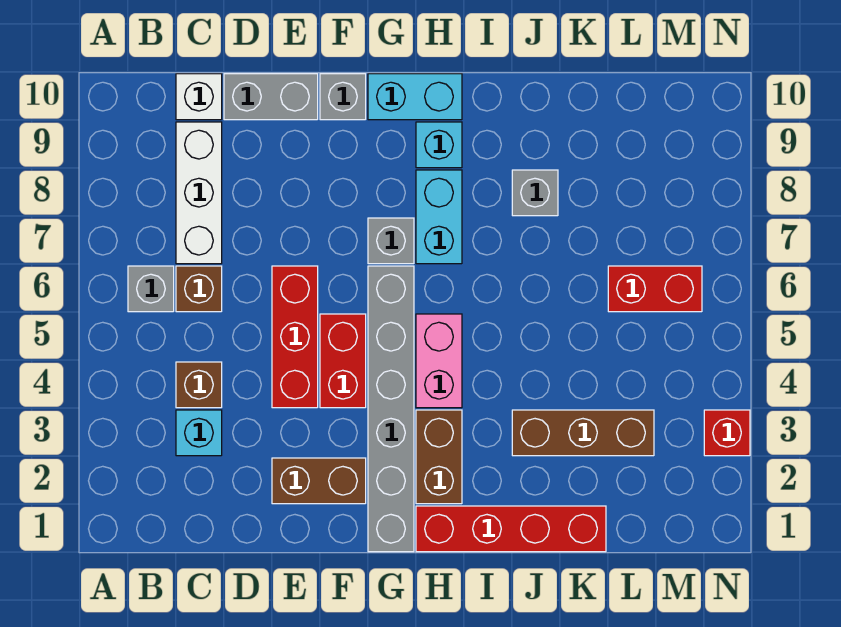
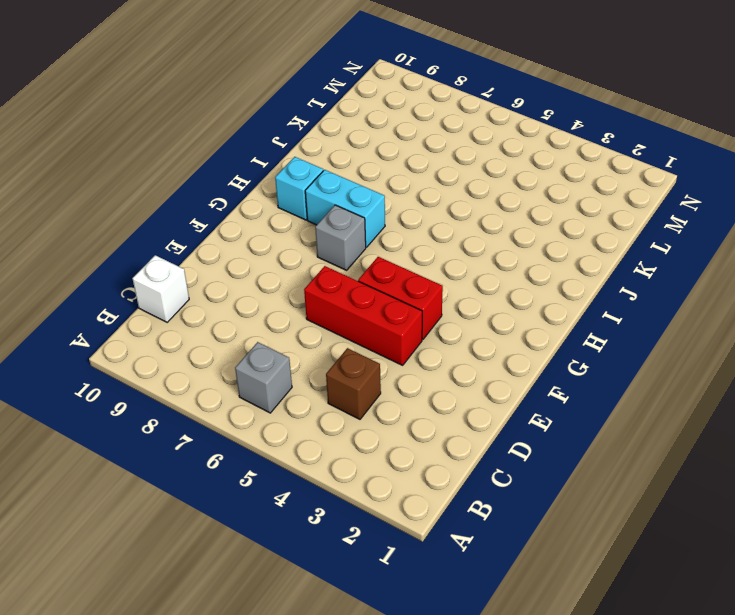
none -> cyan 1x1 brick [176,410,222,456]
none -> brown 1x1 brick [176,266,222,312]
none -> white 1x3 brick [176,122,222,264]

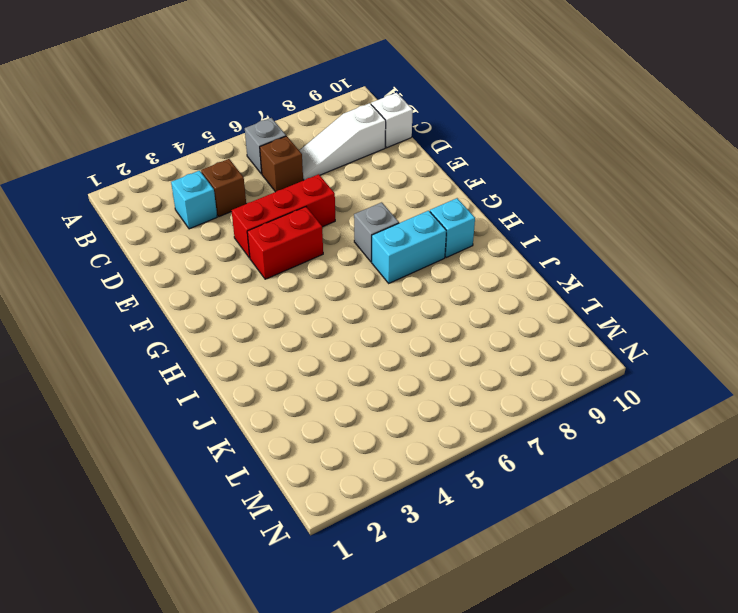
white 1x3 slope [299,103,386,180] -> white 1x3 brick [176,122,222,264]
none -> grey 1x2 brick [224,74,318,120]
none -> brown 1x2 brick [272,458,366,504]
none -> grey 1x1 brick [320,74,366,120]

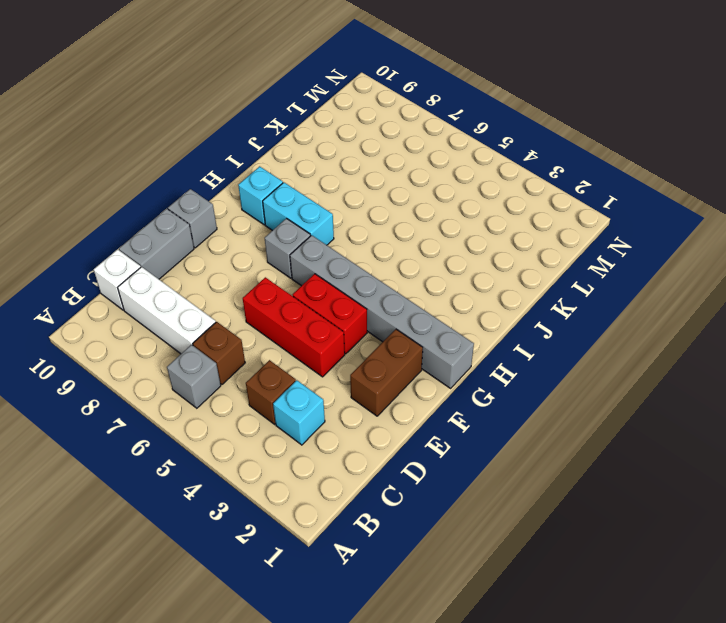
none -> cyan 1x2 brick [368,74,462,120]
none -> red 1x4 brick [416,506,606,552]
none -> brown 1x2 brick [416,410,462,504]

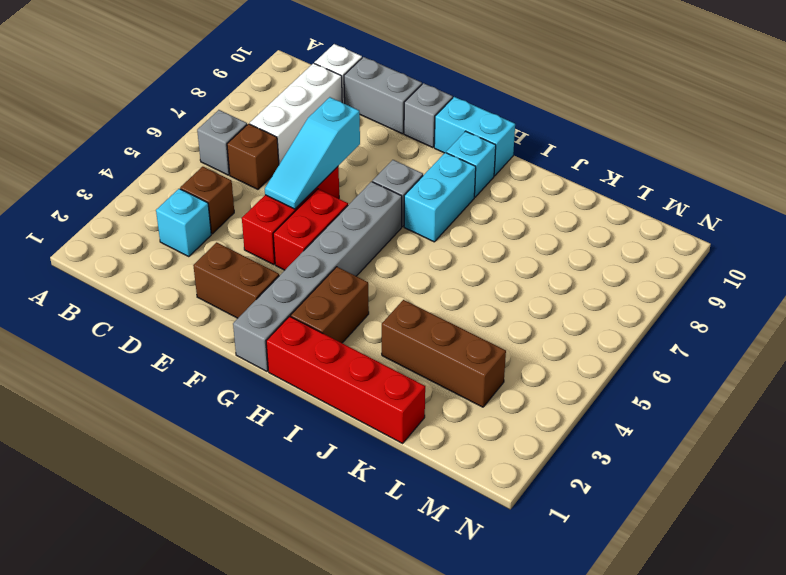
cyan 1x3 slope [265,97,360,209] -> none
none -> pink 1x2 brick [416,314,462,408]
none -> grey 1x1 brick [512,170,558,216]
none -> red 1x2 brick [608,266,702,312]

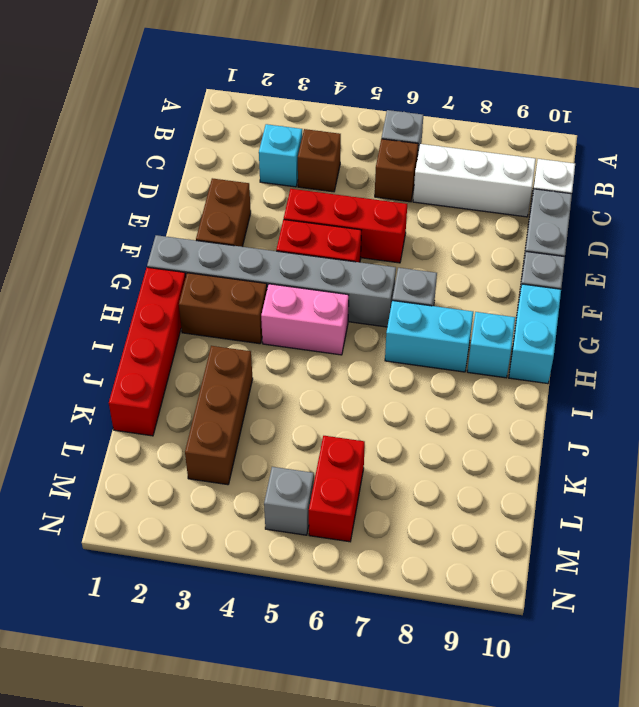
grey 1x1 brick [264,467,314,535] -> grey 1x1 brick moved to [512,170,558,216]
none -> red 1x1 brick [704,410,750,456]

